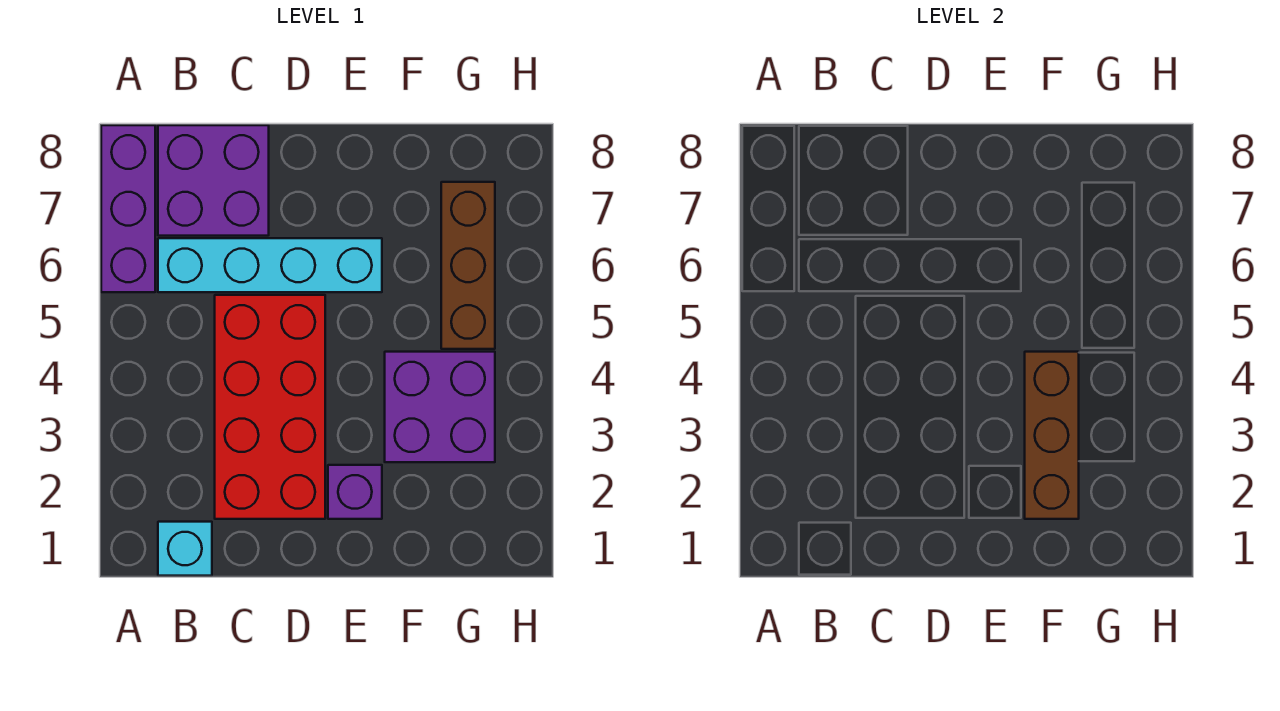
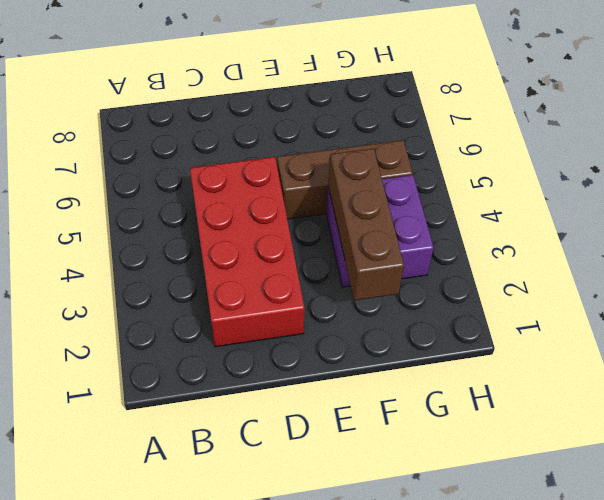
brown 1x3 brick [277,140,413,219] -> brown 1x3 brick turned to [441,182,495,349]
none -> purple 1x3 brick [101,125,155,292]
none -> cyan 1x1 brick [158,522,212,576]

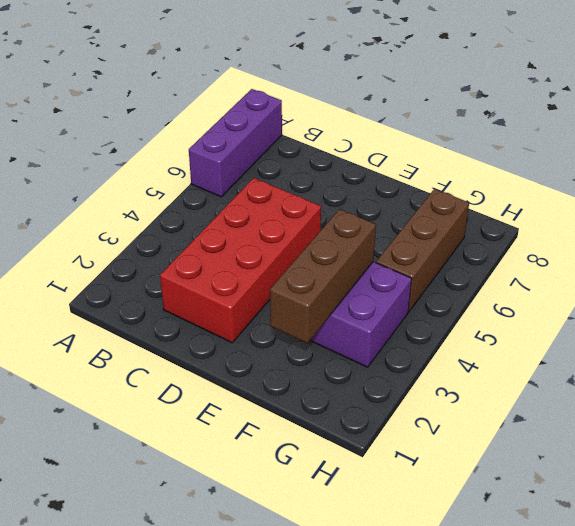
none -> cyan 1x1 brick [158,522,212,576]
none -> cyan 1x4 brick [158,238,382,292]

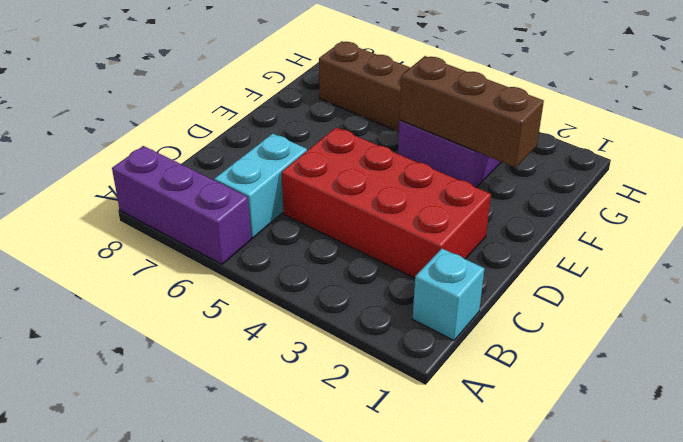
cyan 1x2 brick [214,133,307,238] -> cyan 1x4 brick [158,238,382,292]
none -> purple 2x2 brick [158,125,269,236]
none -> purple 1x1 brick [328,465,382,519]

